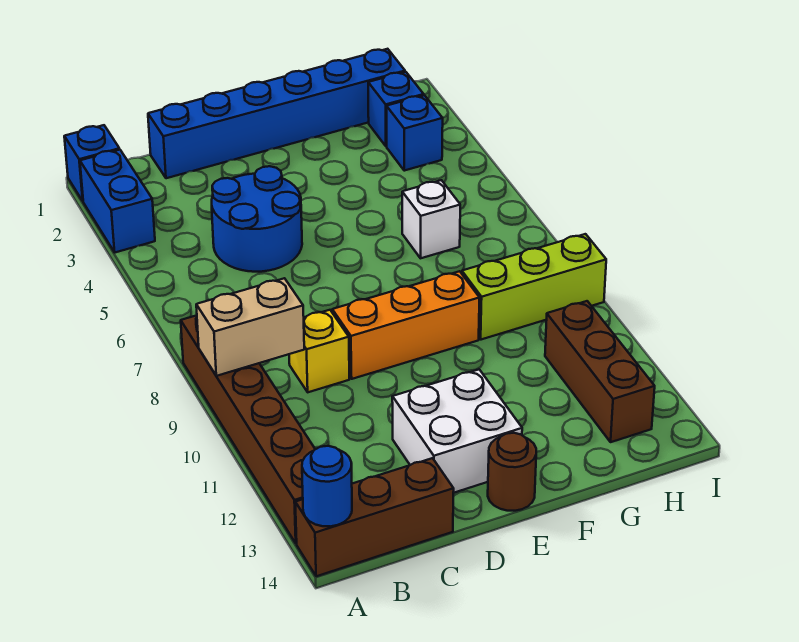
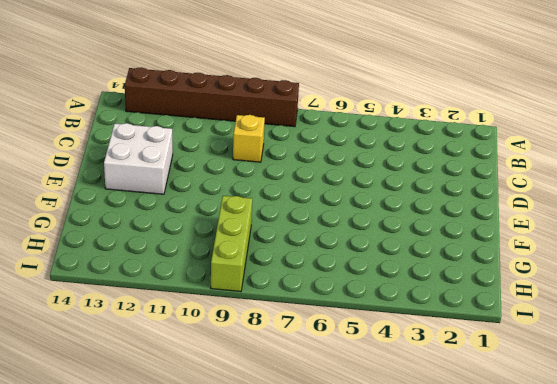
none -> blue 1x1 brick [64,125,120,201]
none -> blue 1x2 brick [80,150,155,252]
none -> brown 1x3 brick [295,458,454,576]

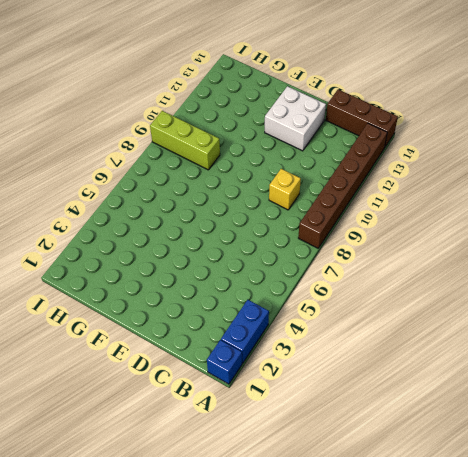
none -> blue 1x6 brick [148,49,405,178]
none -> blue 2x2 round brick [212,166,302,272]
none -> orange 1x3 brick [332,271,479,379]

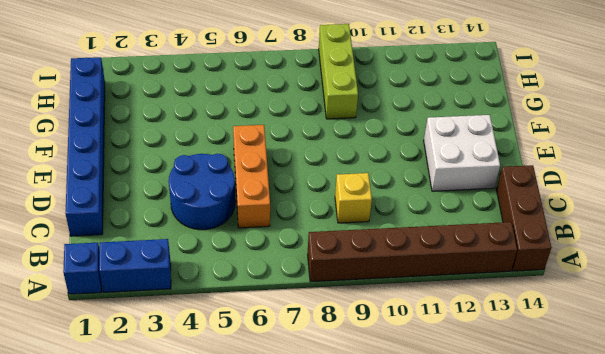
orange 1x3 brick [233,125,270,228] -> orange 1x3 brick moved to [332,271,479,379]
none -> brown 1x1 round brick [488,433,536,511]
none -> white 1x1 brick [402,180,460,258]
none -> blue 1x1 brick [368,72,424,146]

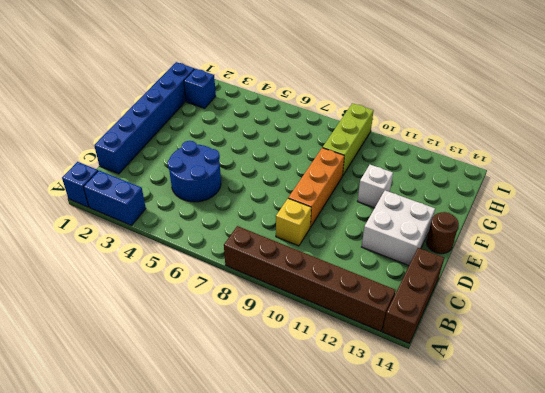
white 1x1 brick [358,165,393,208] -> white 1x1 brick moved to [402,180,460,258]
none -> blue 1x1 brick [386,95,443,171]
none -> brown 1x3 brick [545,301,655,442]
none -> tan 1x2 brick [196,278,304,376]

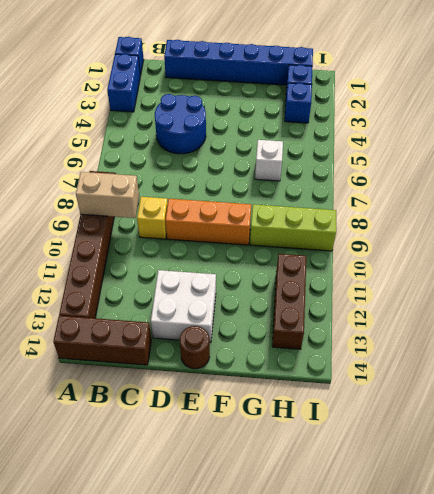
none -> blue 1x1 round brick [302,446,352,526]

